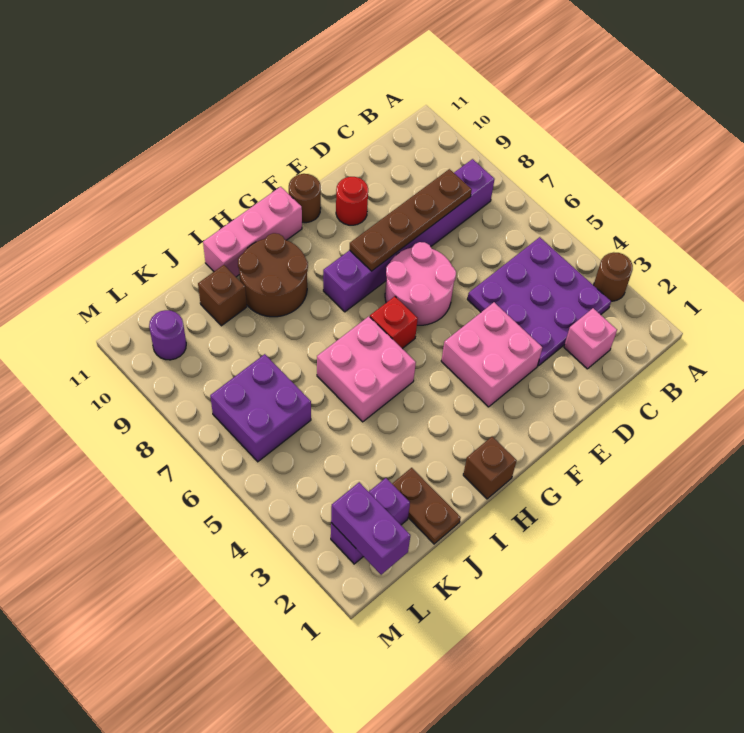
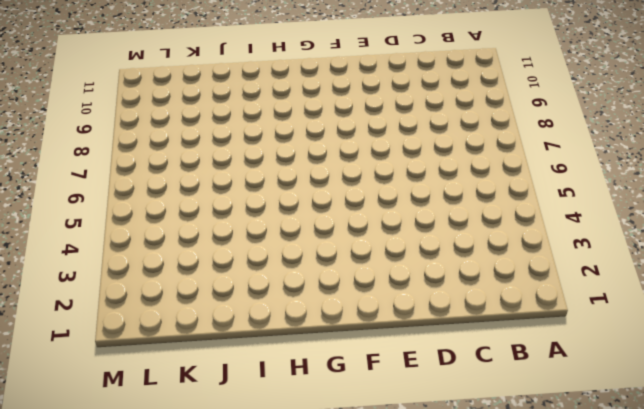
none -> brown 1x1 round brick [594,252,633,301]
none -> purple 3x3 plate [467,237,611,366]
none -> purple 1x6 brick [323,159,495,312]

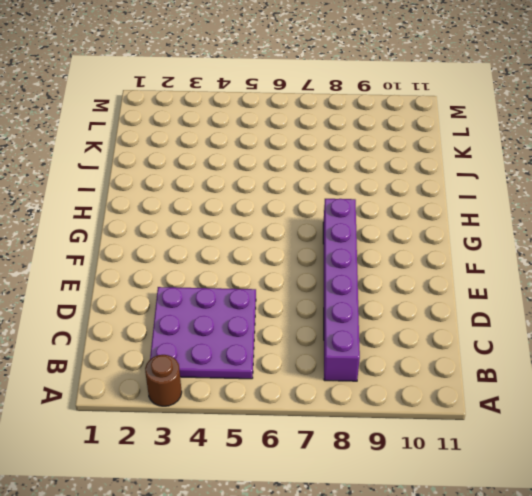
none -> pink 1x1 brick [564,308,617,369]
none -> pink 2x2 brick [441,302,542,407]
none -> pink 2x2 round brick [385,242,456,325]

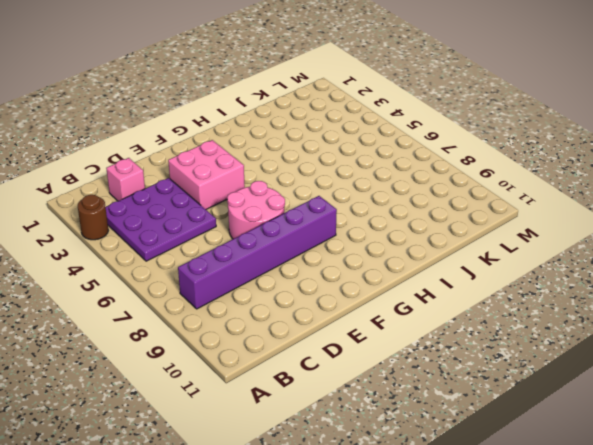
none -> red 1x1 round brick [336,177,368,225]
none -> brown 1x1 round brick [289,174,321,223]
none -> red 1x1 brick [370,296,418,349]

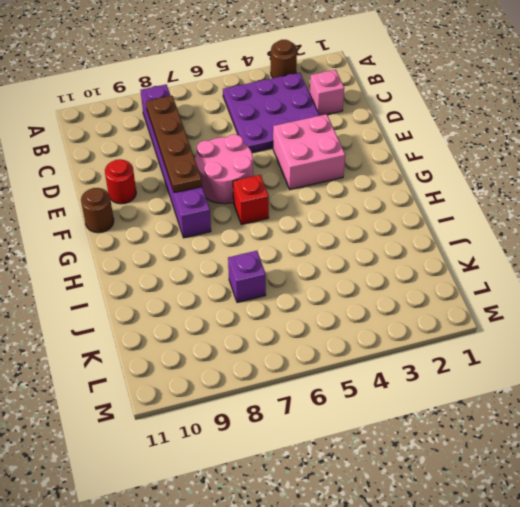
purple 1x1 brick [228,251,266,302] -> none
none -> pink 1x3 brick [203,187,302,277]
none -> brown 1x1 brick [463,437,517,499]
none -> pink 2x2 brick [317,316,416,422]

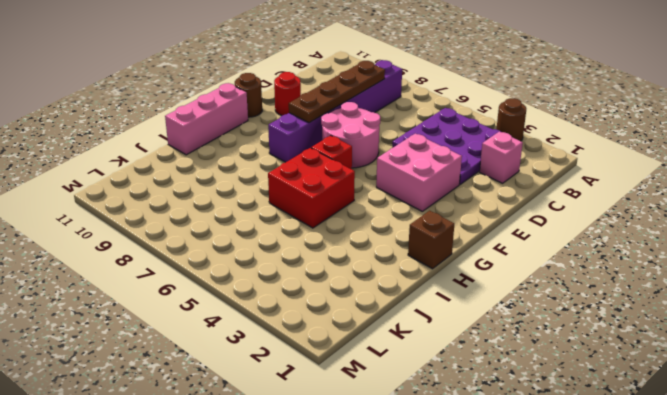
red 2x2 brick [268,148,355,228] -> pink 2x2 brick [317,316,416,422]
none -> brown 2x2 round brick [238,233,308,317]
none -> brown 1x2 plate [392,468,461,544]
none -> brown 1x1 brick [198,265,247,326]

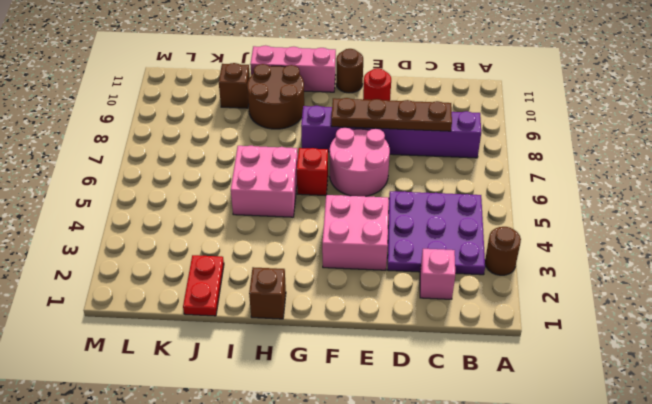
red 1x2 plate [183,255,224,316] -> brown 1x2 plate [392,468,461,544]
none -> purple 1x2 brick [331,478,410,564]
none -> purple 2x2 brick [210,354,311,462]
none -> purple 1x1 round brick [149,310,186,360]

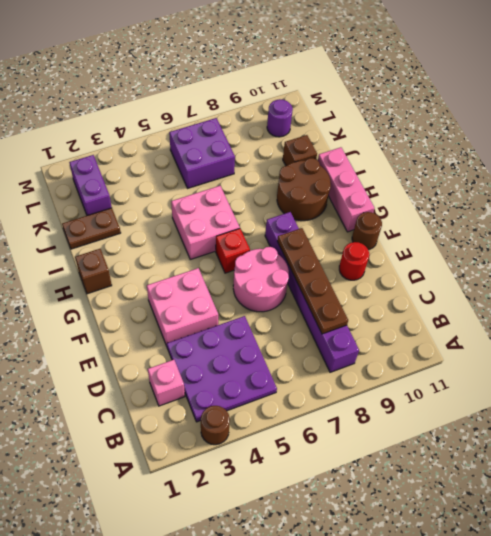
none -> purple 1x2 brick [331,482,410,575]

